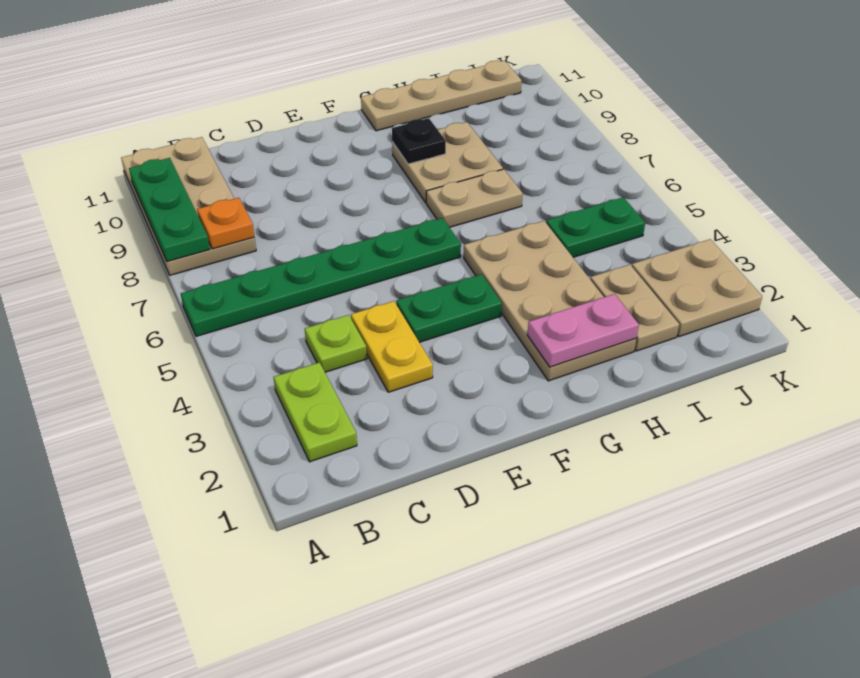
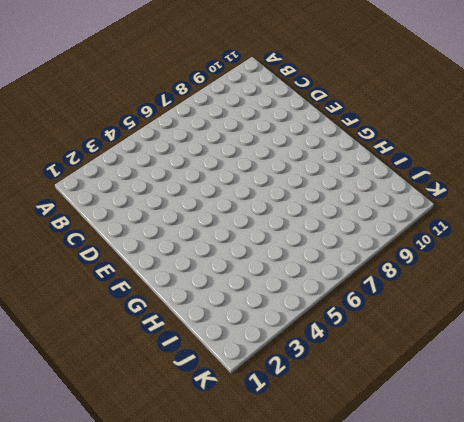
none -> green 1x6 plate [181,218,461,336]
none -> tan 2x4 plate [121,137,256,275]
none -> lime 1x2 plate [274,362,357,462]

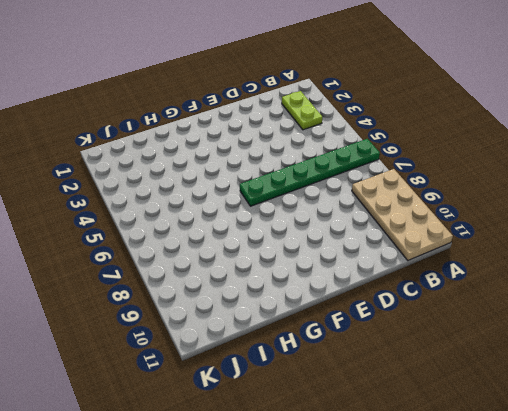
none -> lime 1x1 plate [305,315,367,372]
none -> yellow 1x2 plate [351,301,433,392]
none -> green 1x2 plate [396,274,502,342]

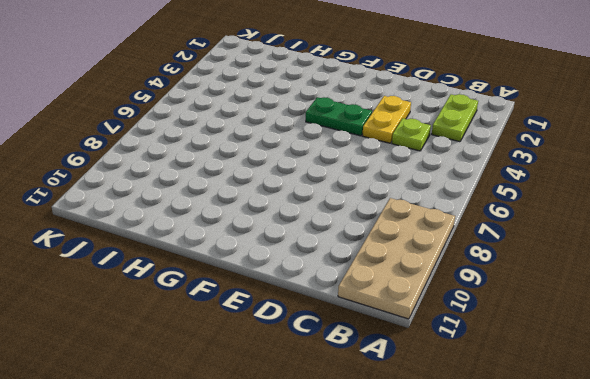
none -> green 1x6 plate [181,218,461,336]
none -> tan 2x4 plate [464,221,636,381]
none -> tan 1x2 plate [426,169,523,227]

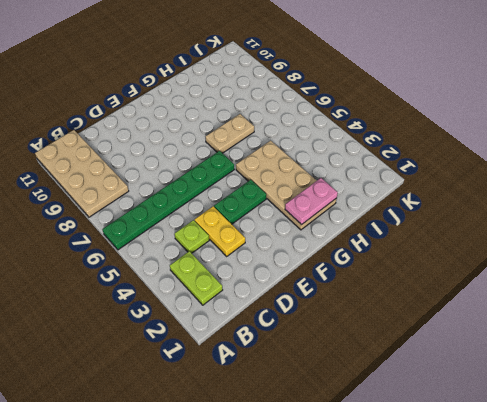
none -> tan 2x2 plate [392,122,503,203]
none -> tan 1x4 plate [361,61,522,131]
none -> tan 1x2 plate [590,265,679,351]

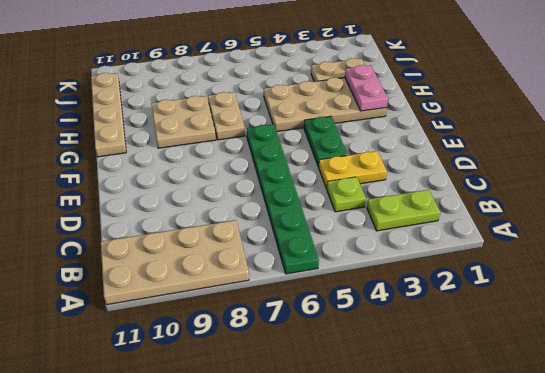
none -> green 1x2 plate [546,197,645,257]
none -> tan 2x2 plate [632,239,762,337]
none -> green 1x3 plate [129,158,210,262]

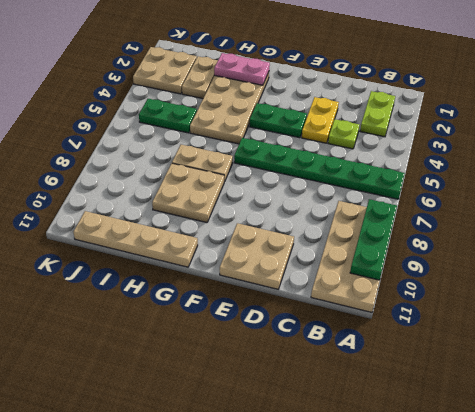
tan 2x2 plate [220,223,294,289] -> none
none -> orange 1x1 plate [197,198,254,249]
none -> black 1x1 plate [392,118,446,164]

